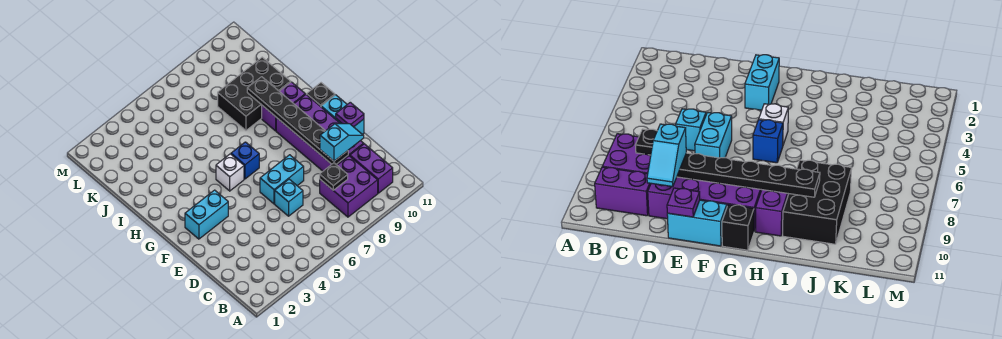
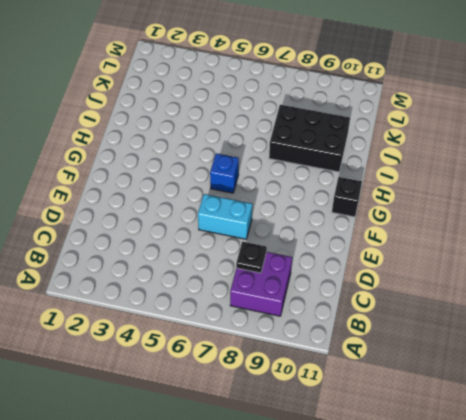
none -> purple 1x2 brick [350,144,393,193]
none -> cyan 1x1 brick [275,179,303,216]
none -> purple 2x4 brick [276,95,364,171]

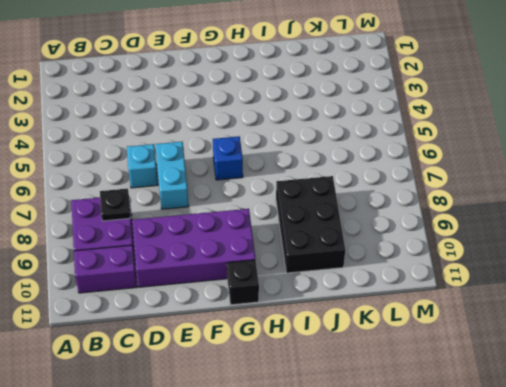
none -> cyan 1x2 brick [321,95,364,134]
none -> cyan 1x2 brick [185,190,228,239]
none -> white 1x1 brick [216,154,244,191]

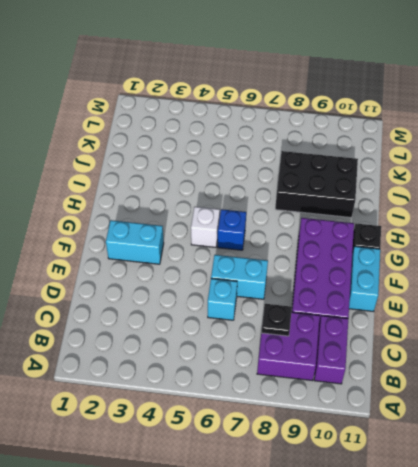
none -> purple 1x2 brick [262,82,305,131]
none -> black 1x6 plate [247,77,348,164]
none -> purple 1x1 plate [336,102,364,127]

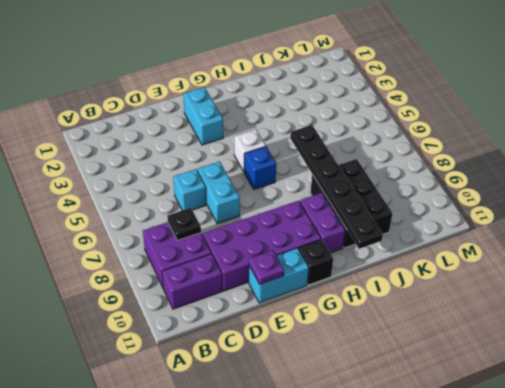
black 1x6 plate [290,125,383,249] -> black 1x6 plate turned to [247,77,348,164]
none -> cyan 1x2 slope [320,124,364,161]

